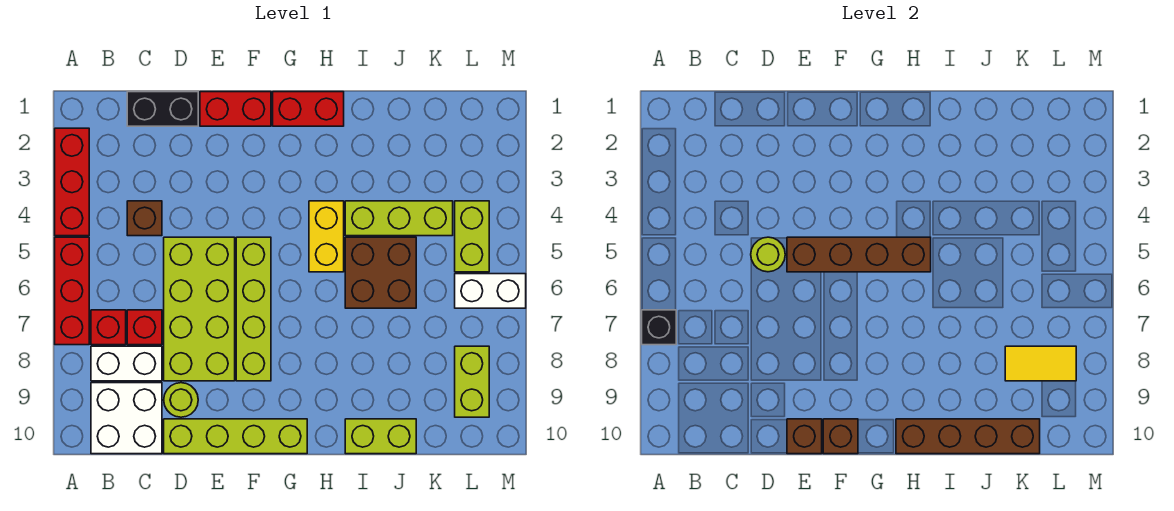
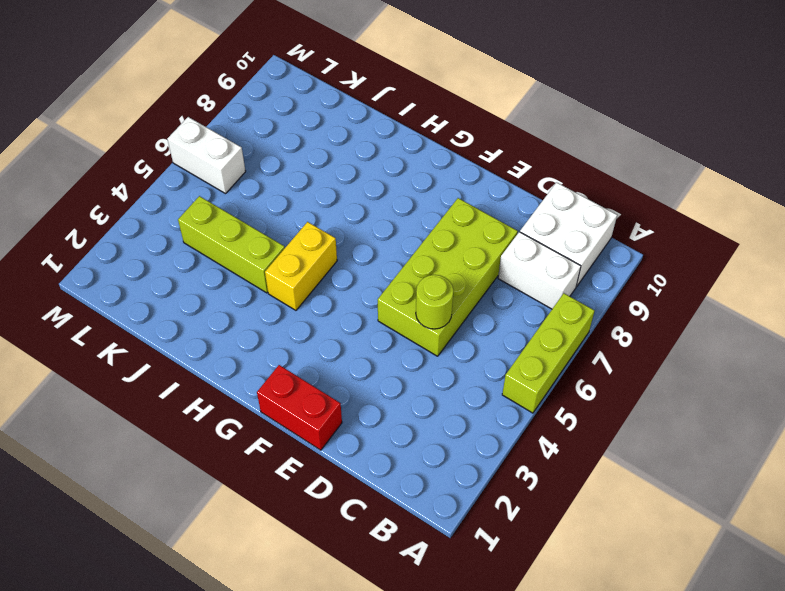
lime 1x3 brick [502,293,595,413] -> red 1x3 brick [55,237,89,345]
none -> red 1x3 brick [55,128,89,236]
none -> red 1x1 brick [91,310,126,345]
none -> black 1x2 brick [127,92,198,126]

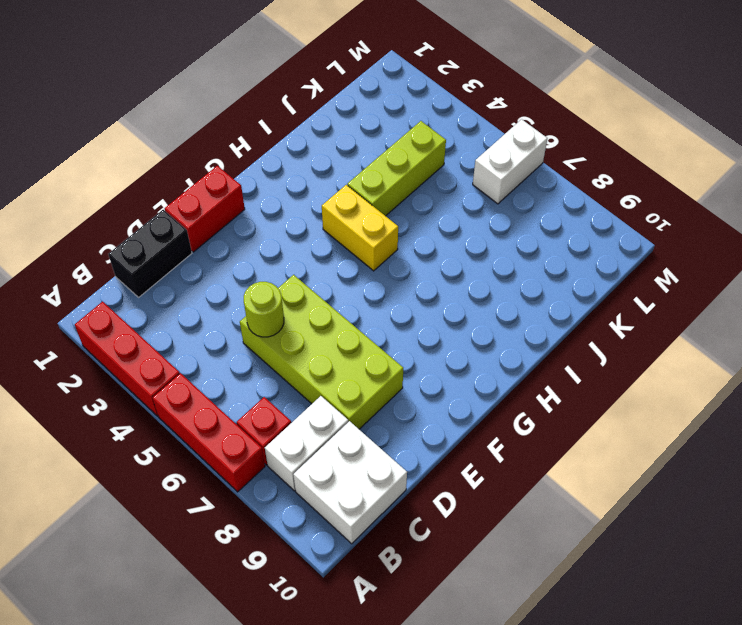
none -> brown 1x1 brick [127,201,162,236]
none -> red 1x1 brick [127,310,162,345]
none -> lime 1x1 round brick [164,383,198,417]

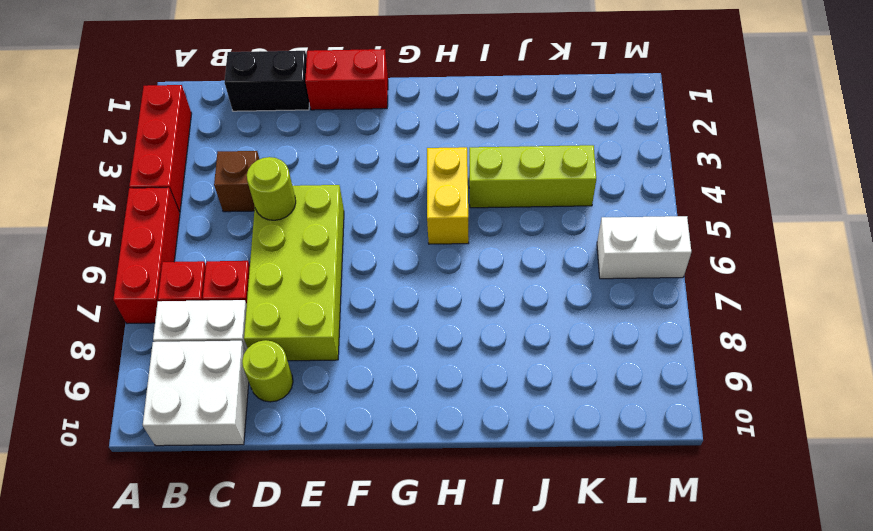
none -> lime 1x4 brick [164,419,307,454]
none -> lime 1x4 brick [236,237,271,381]
none -> red 1x2 brick [273,92,344,126]

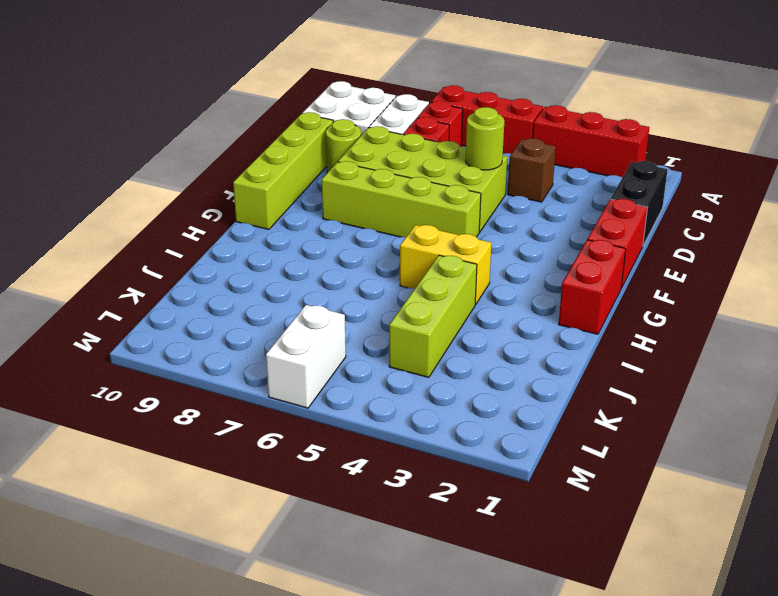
none -> brown 2x2 brick [345,237,416,308]
none -> lime 1x2 brick [345,419,416,454]
none -> lime 1x2 brick [455,201,489,272]

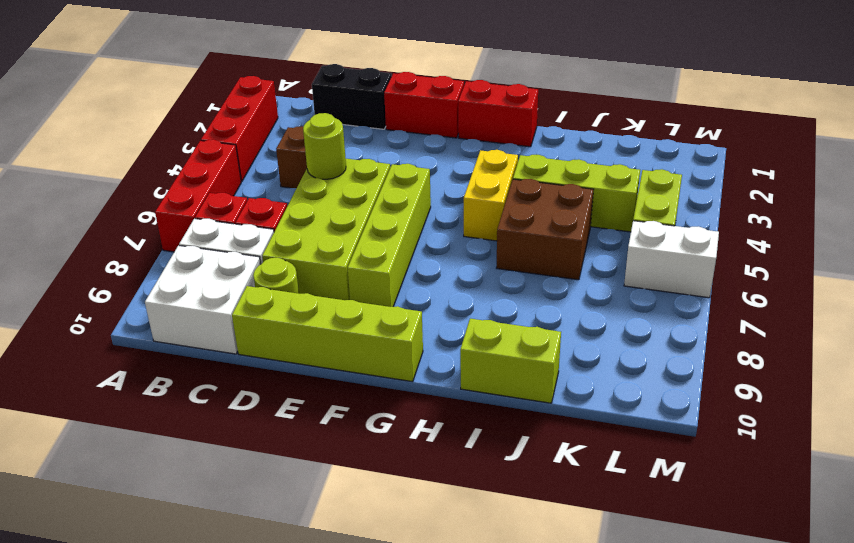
none -> lime 1x2 brick [455,346,489,417]
none -> black 1x1 brick [642,310,676,345]
none -> brown 1x4 brick [787,237,931,272]

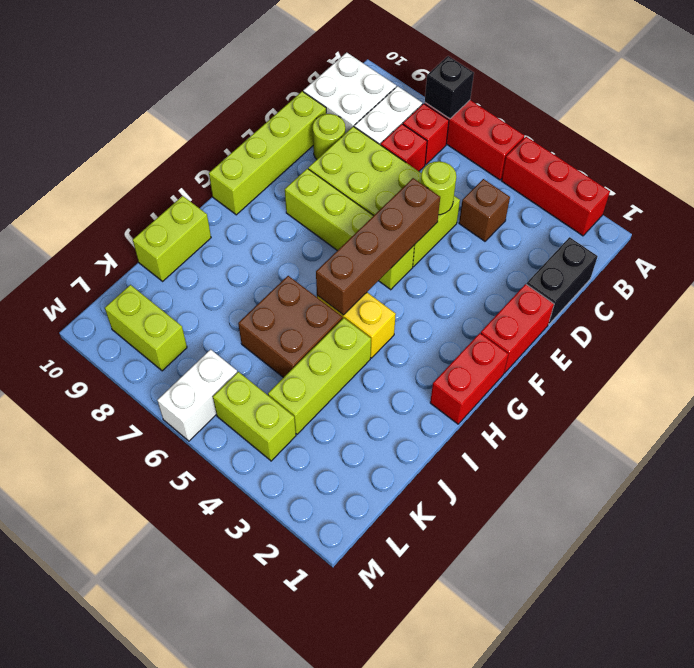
none -> brown 1x1 brick [787,419,822,454]
none -> brown 1x1 brick [823,419,858,454]
none -> brown 1x4 brick [896,419,1040,454]

